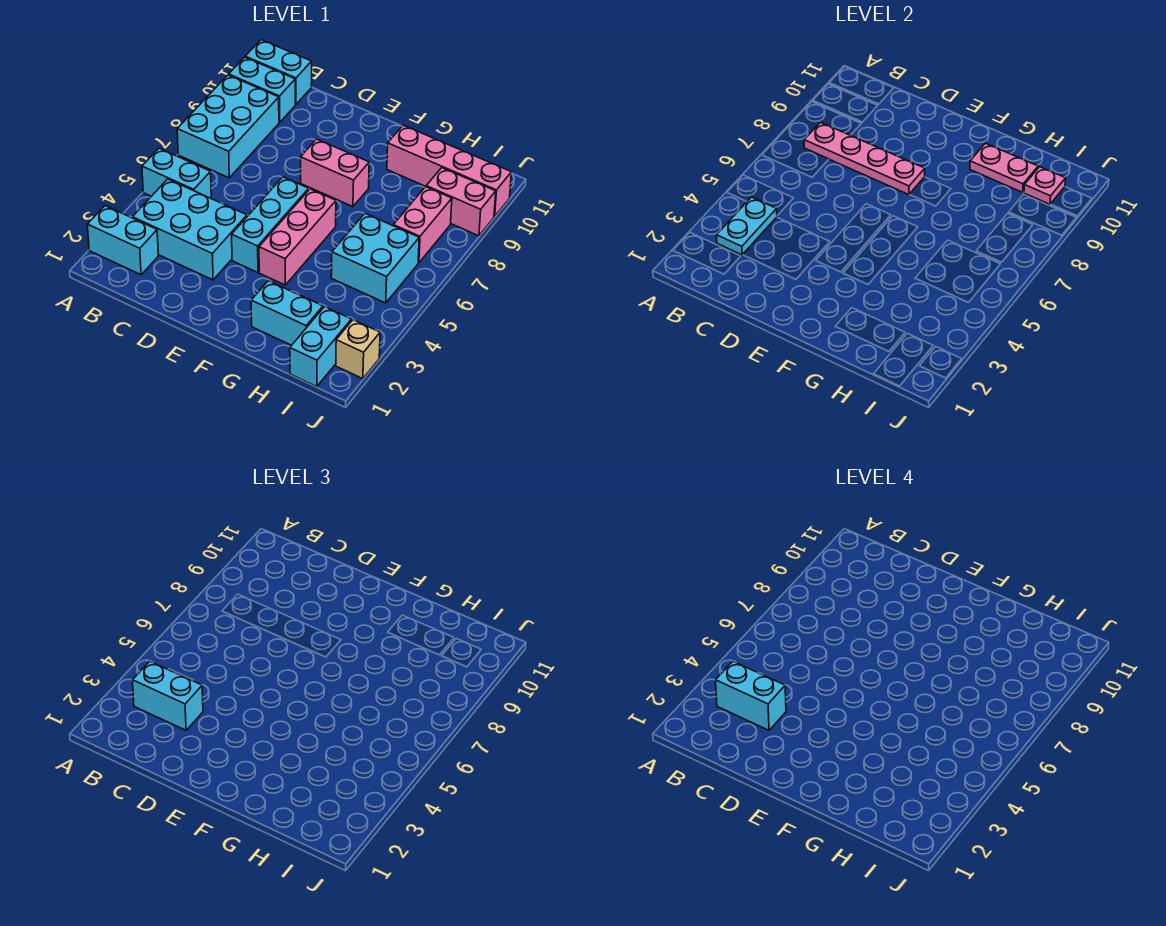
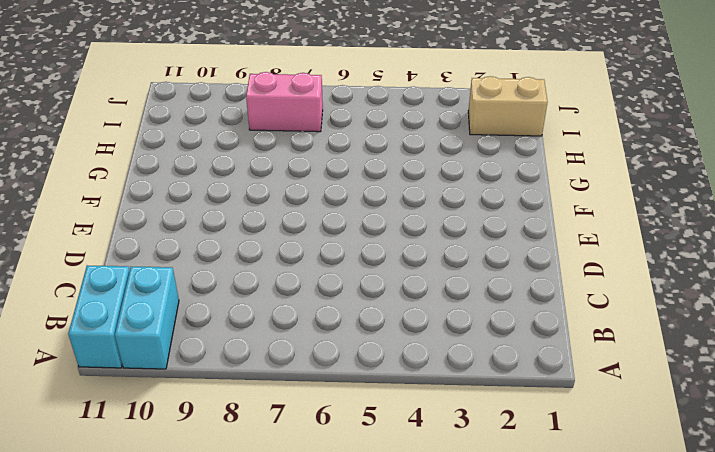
tan 1x2 brick [468,76,547,136] -> cyan 1x2 brick [290,307,351,387]
none -> cyan 1x2 brick [87,206,158,275]
none -> cyan 1x2 brick [142,148,211,198]
none -> cyan 2x3 brick [177,75,279,178]

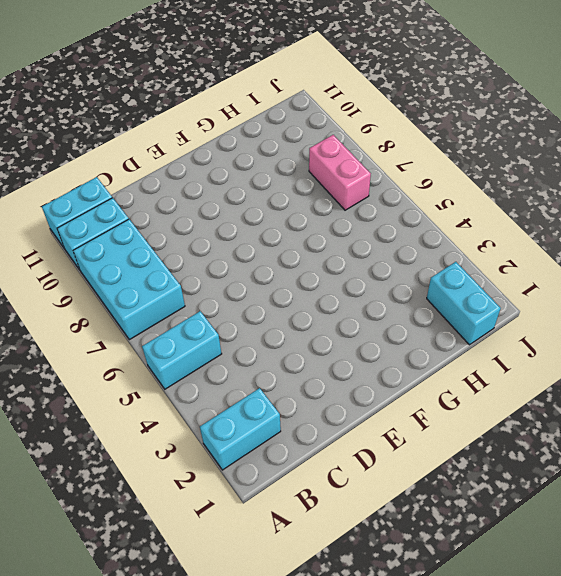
none -> cyan 2x3 brick [133,179,247,280]
none -> cyan 1x3 brick [232,177,309,272]
none -> pink 1x2 brick [301,139,369,207]

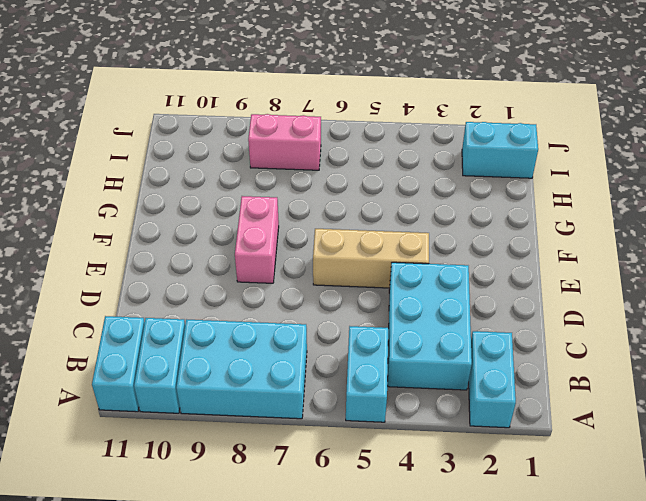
tan 1x3 brick [313,229,429,288] -> cyan 1x3 brick [232,177,309,272]
none -> pink 1x3 brick [259,189,336,285]
none -> cyan 1x2 brick [251,281,323,345]
none -> pink 1x4 brick [387,125,511,216]

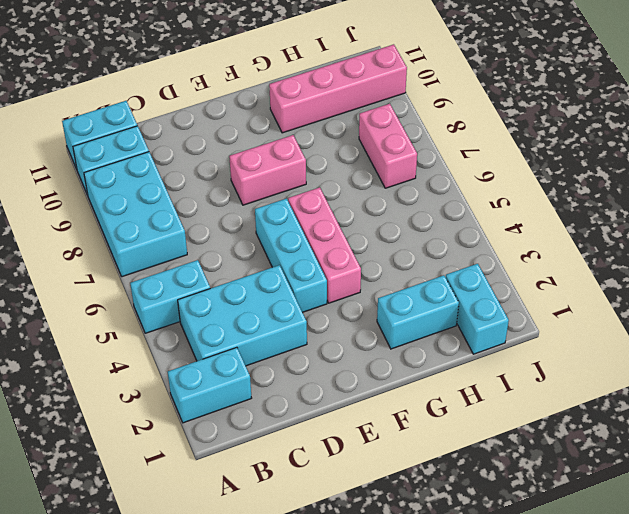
none -> cyan 2x2 brick [331,213,419,303]
none -> pink 1x2 brick [426,168,496,236]
none -> tan 1x1 brick [336,320,380,379]

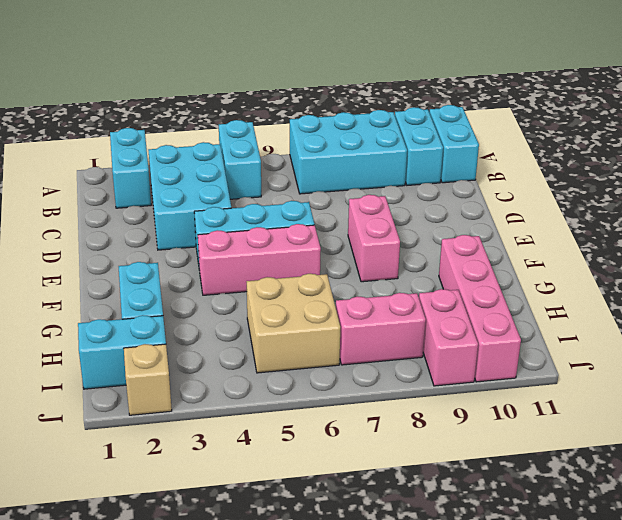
tan 2x2 brick [247,274,340,373] -> cyan 2x2 brick [331,213,419,303]
none -> cyan 1x2 plate [716,197,777,255]
none -> pink 1x4 plate [804,122,925,195]
none -> pink 1x2 plate [970,143,1038,192]

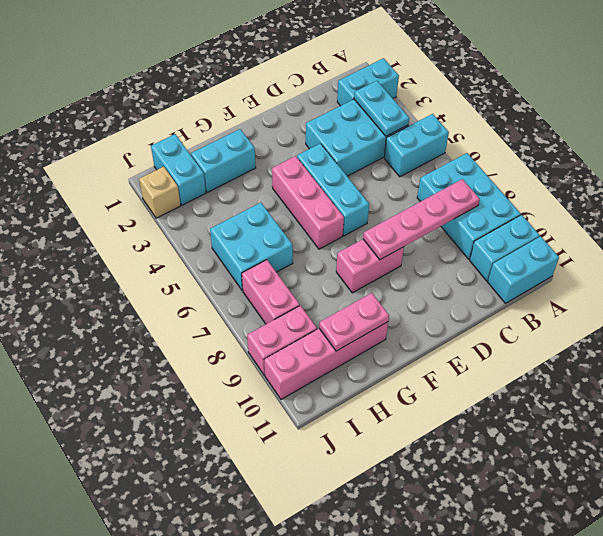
none -> pink 1x1 plate [1024,167,1066,204]
none -> cyan 1x2 brick [133,661,203,730]
none -> cyan 1x2 brick [716,661,786,730]

